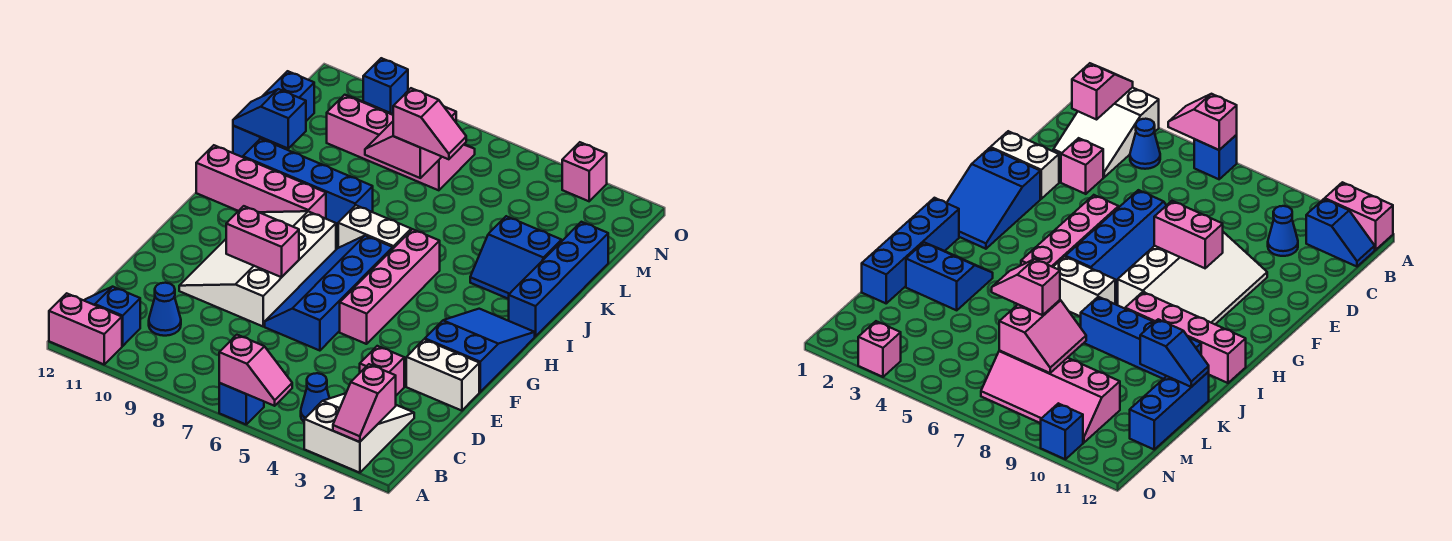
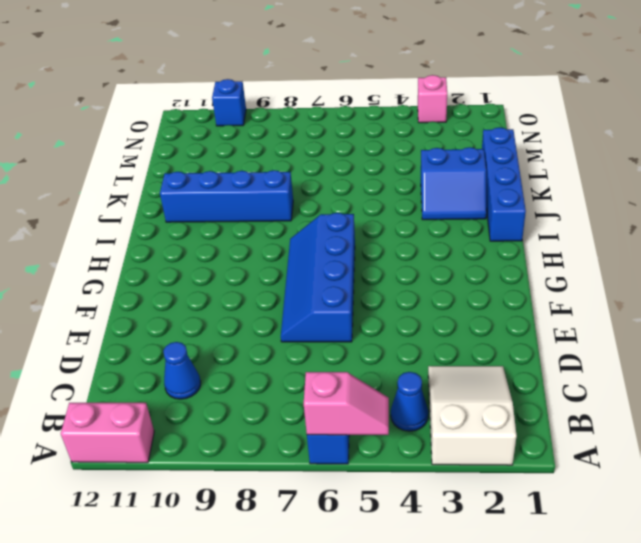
none -> blue 1x2 slope [84,287,140,346]
none -> pink 1x1 brick [360,346,404,395]
none -> white 1x2 brick [406,339,479,411]

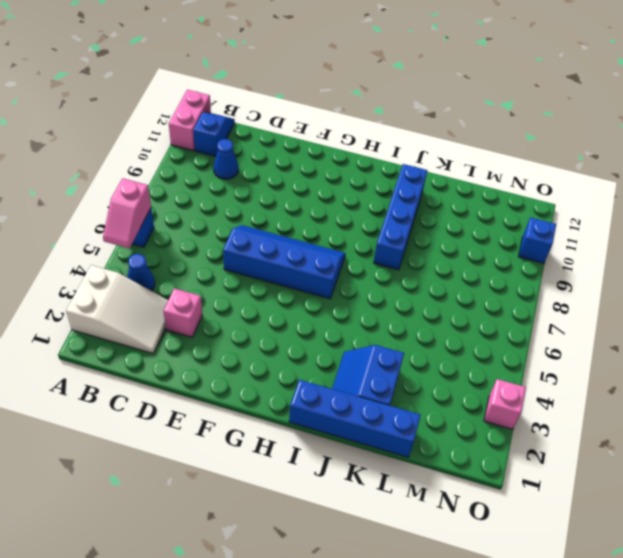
none -> white 1x2 brick [406,339,479,411]
none -> white 3x4 slope [179,211,336,326]
none -> blue 2x3 slope [425,309,535,392]

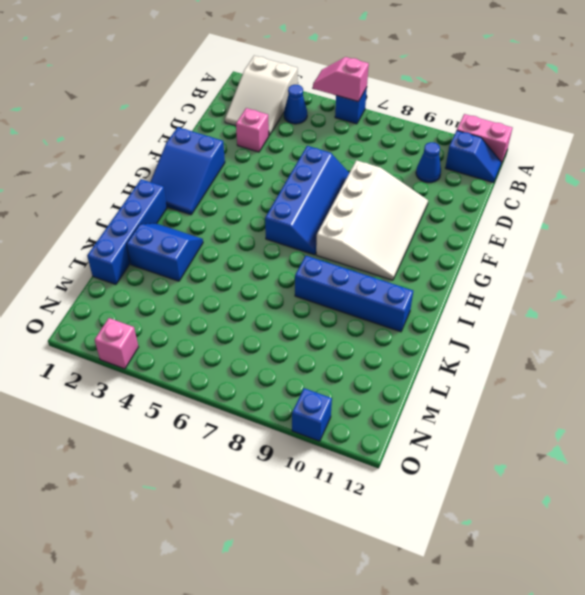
none -> white 1x2 brick [406,339,479,411]
none -> pink 1x4 brick [340,229,440,344]
none -> white 1x2 brick [338,205,411,248]

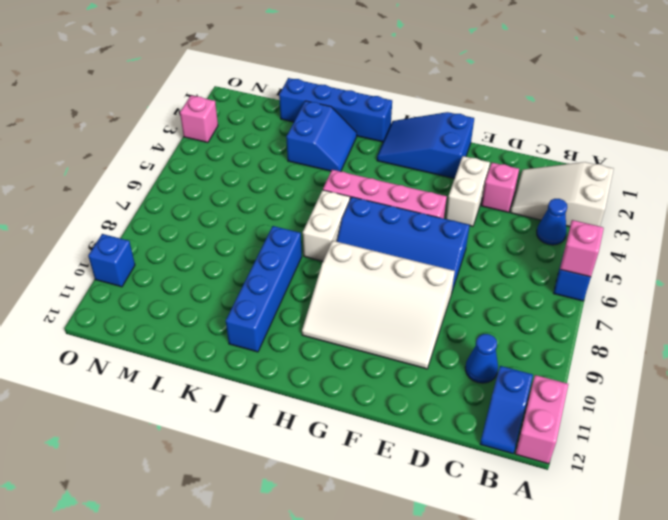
white 1x2 brick [446,156,490,226] -> white 1x2 brick moved to [406,339,479,411]
none -> pink 1x4 brick [196,145,326,219]
none -> blue 1x3 brick [233,71,314,157]
none -> pink 2x4 slope [327,95,475,190]

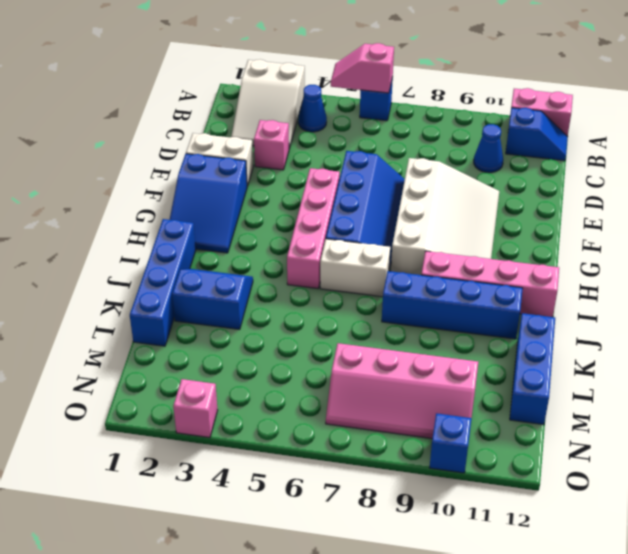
none -> pink 1x2 slope [333,364,396,442]
none -> pink 1x2 brick [226,206,299,277]
none -> blue 1x2 slope [233,89,306,148]

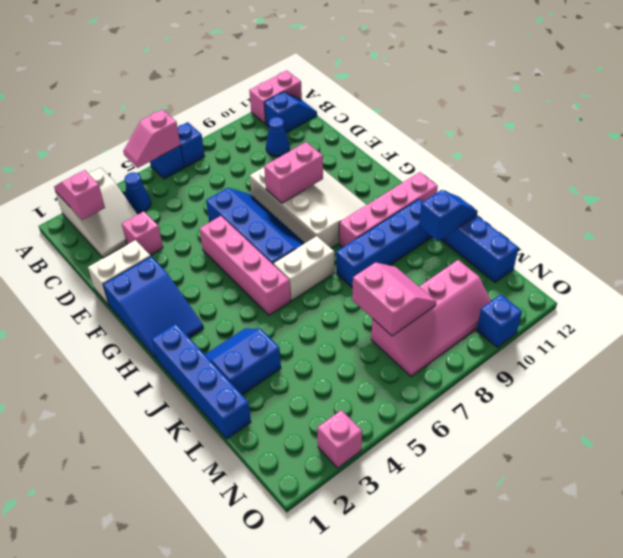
blue 1x1 brick [177,122,205,167] -> none
none -> pink 1x2 slope [393,88,466,159]

